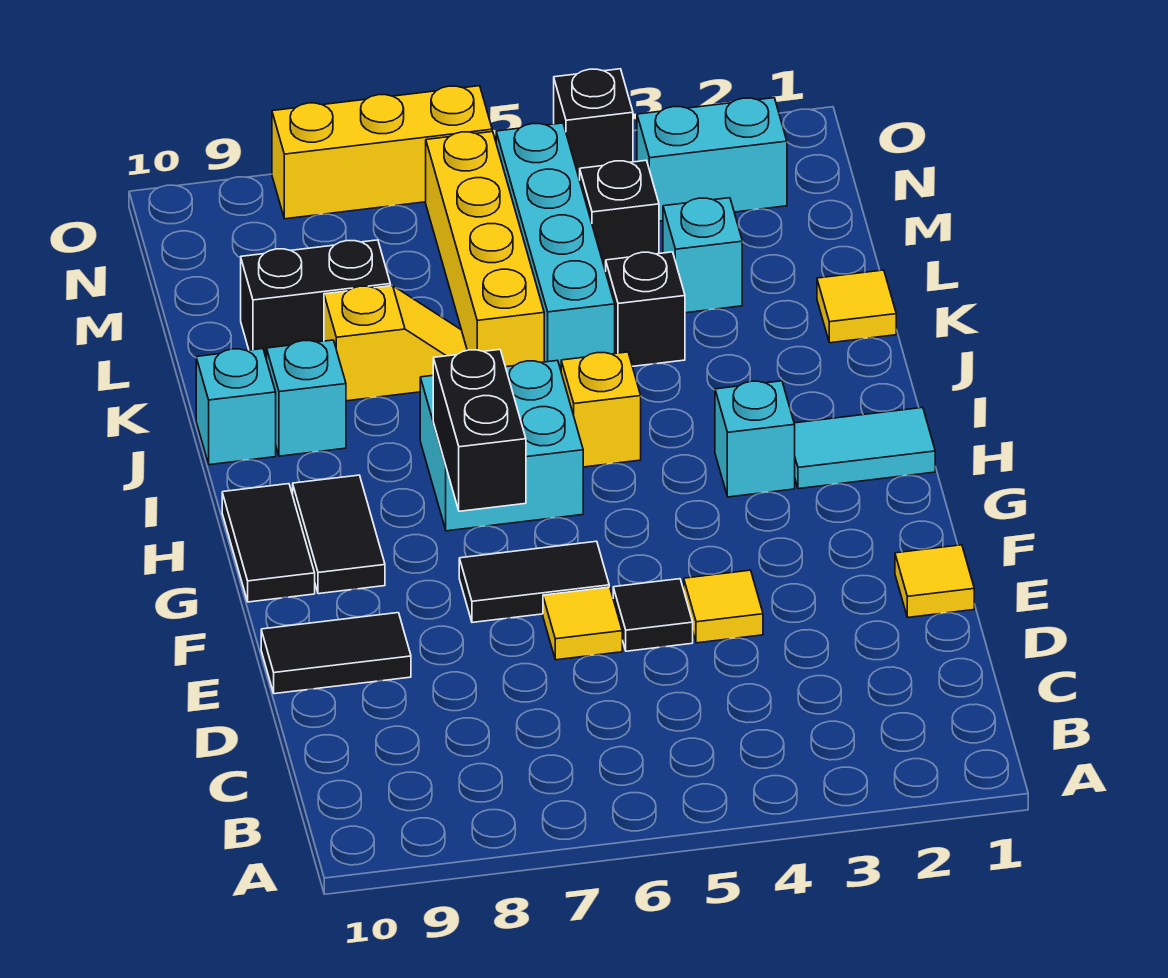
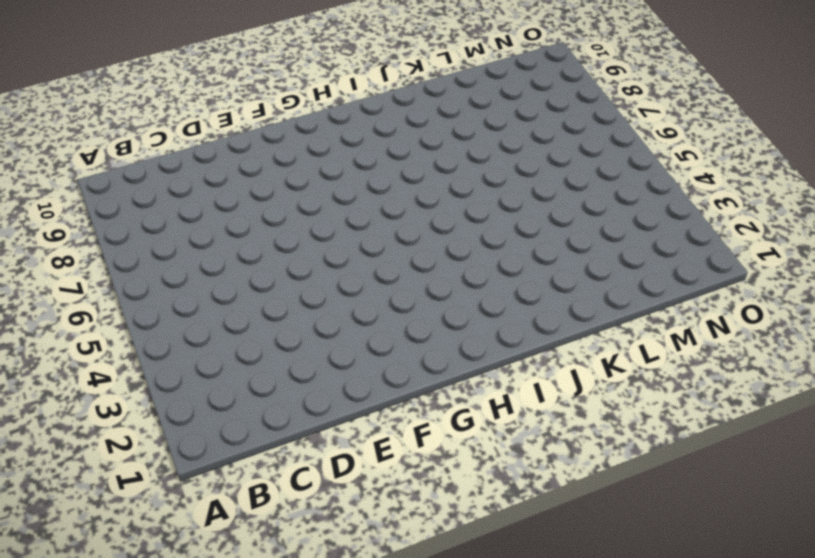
none -> yellow 1x1 tile [895,545,974,617]
none -> yellow 1x1 tile [684,570,763,643]
none -> black 1x1 tile [613,579,693,651]

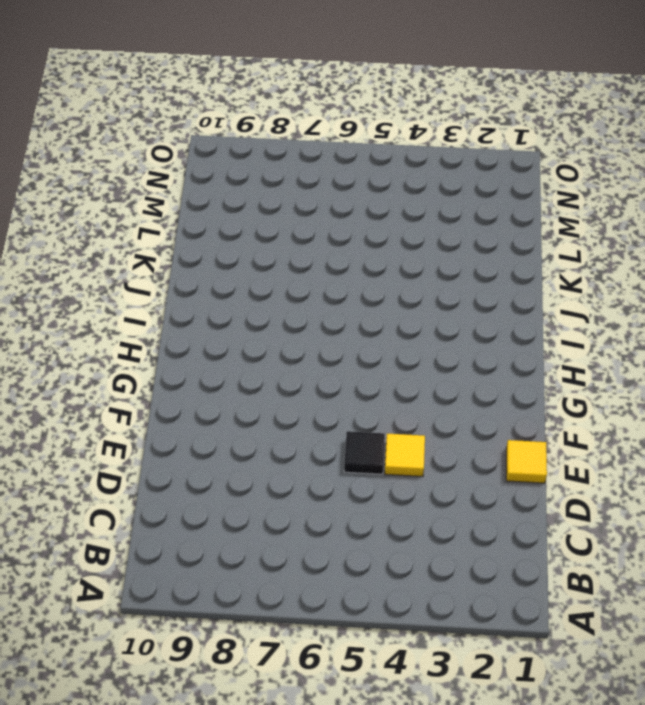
none -> yellow 1x1 tile [543,587,622,660]
none -> black 1x2 tile [261,613,411,694]
none -> black 1x2 tile [459,541,609,622]

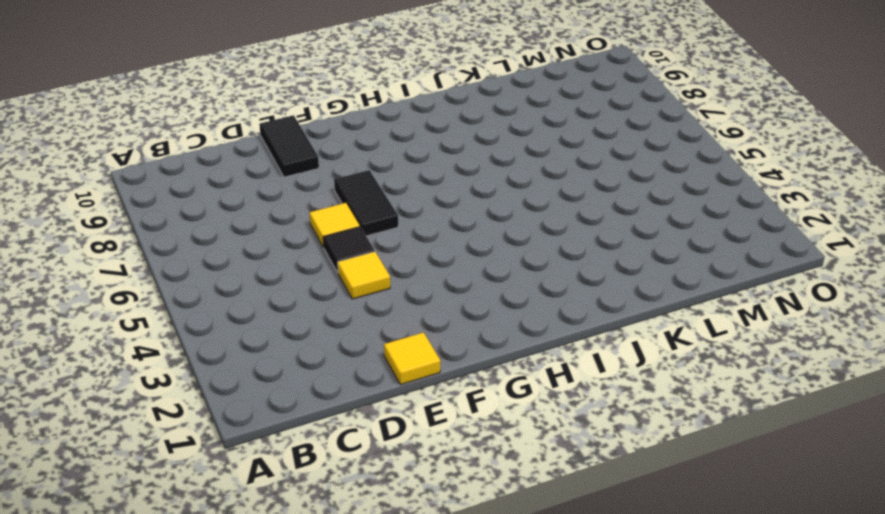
none -> black 1x2 tile [293,475,385,594]
none -> black 1x2 tile [222,484,315,602]
none -> cyan 1x2 tile [794,408,935,489]

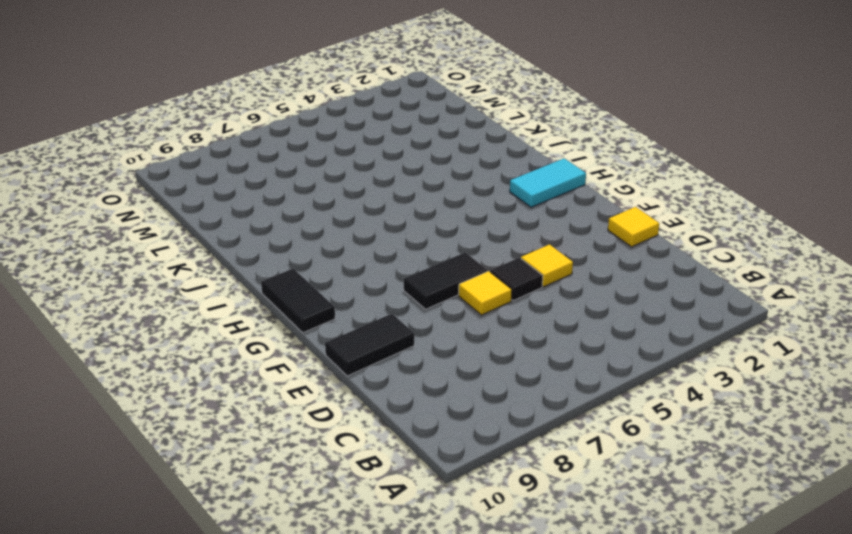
none -> black 1x2 tile [293,475,385,594]
none -> cyan 1x1 brick [715,381,795,497]
none -> cyan 2x2 brick [420,360,583,531]

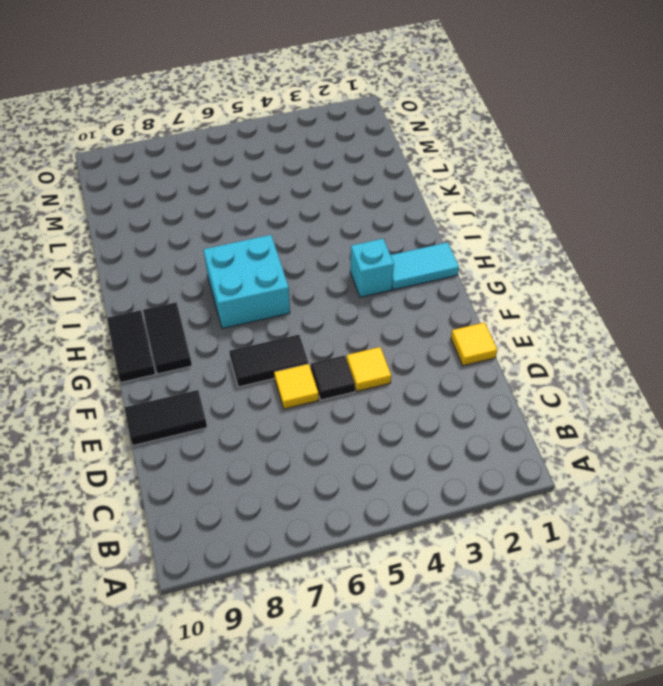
none -> yellow 1x1 brick [561,352,641,467]
none -> cyan 1x1 brick [267,340,346,456]
none -> cyan 1x1 brick [196,349,276,465]

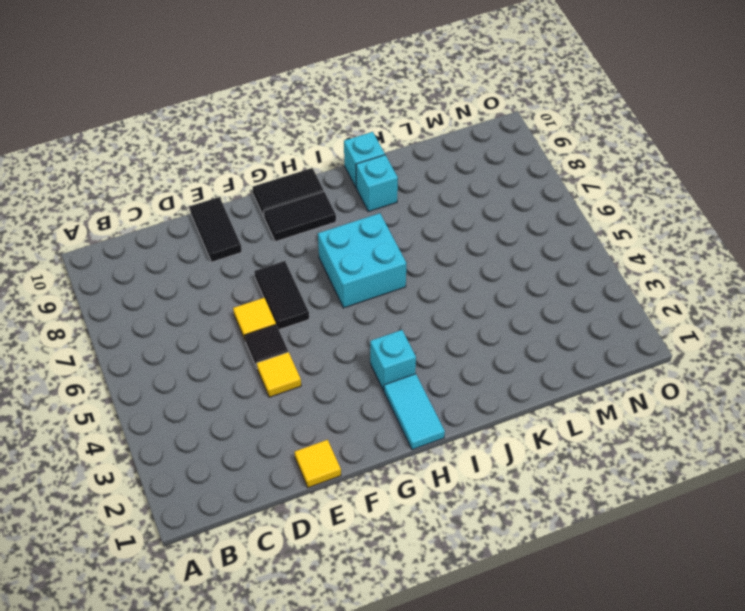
none -> yellow 1x1 brick [561,352,641,467]
none -> yellow 1x1 tile [817,270,896,343]
none -> black 1x1 brick [606,252,685,366]

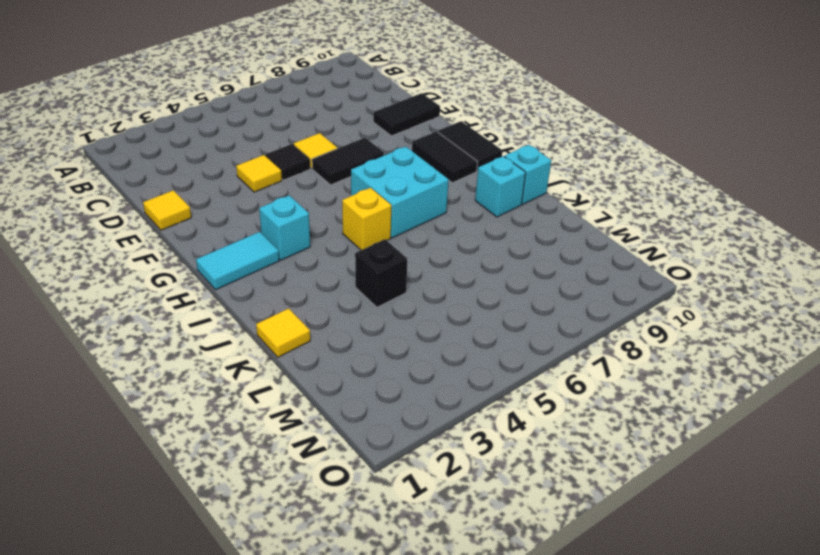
none -> cyan 1x4 brick [496,123,615,370]
none -> yellow 1x4 brick [426,131,544,367]
none -> yellow 1x2 slope [324,286,467,401]

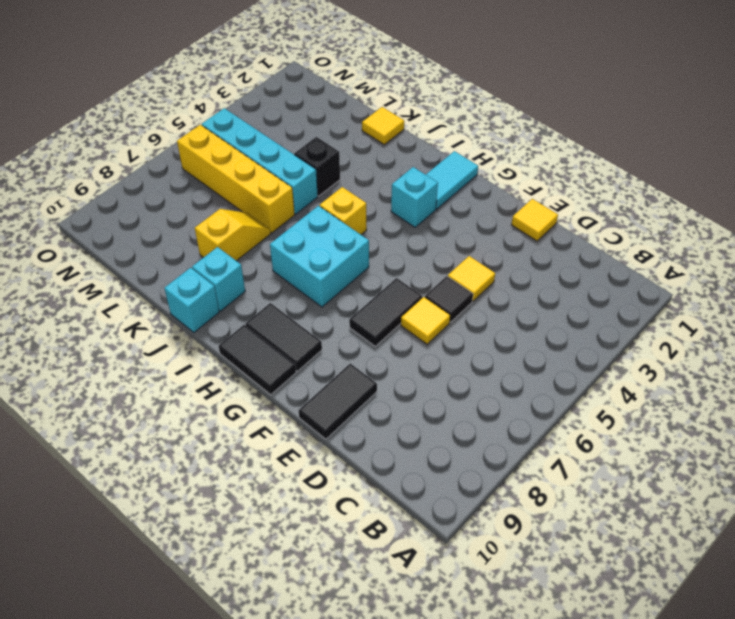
none -> cyan 1x1 brick [663,198,742,313]
none -> black 1x2 brick [241,240,390,360]
none -> black 1x1 brick [580,160,659,271]

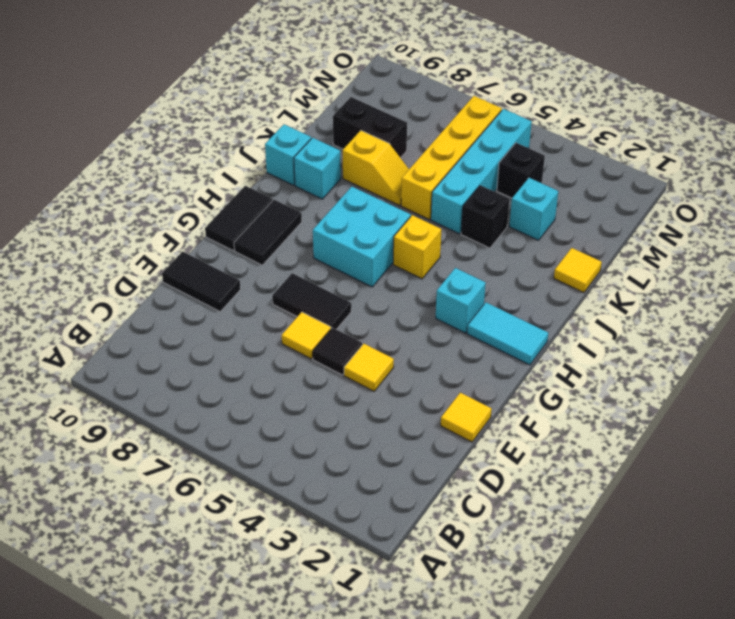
none -> cyan 1x2 brick [637,98,787,221]
none -> black 1x1 brick [554,69,633,180]
none -> yellow 1x3 brick [272,86,492,219]

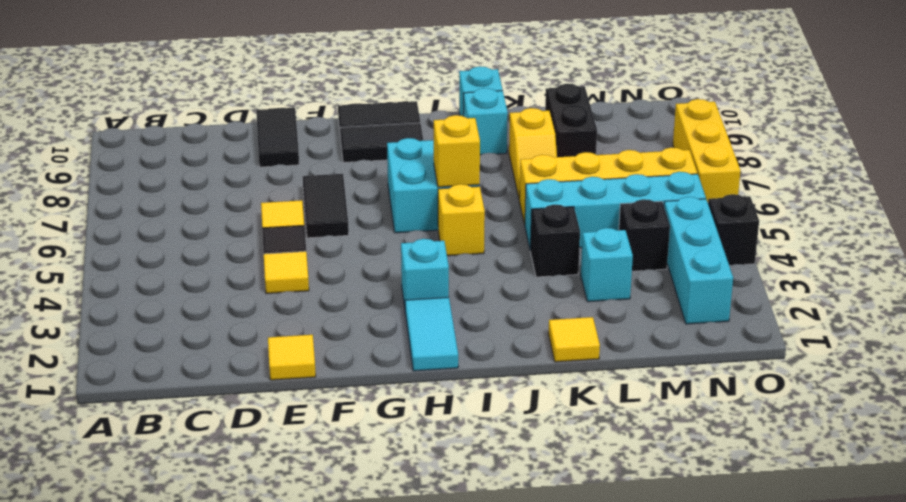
yellow 1x1 brick [434,115,480,187] -> none
cyan 1x3 brick [664,197,733,324] -> cyan 1x2 brick [637,98,787,221]
none -> black 1x2 brick [433,350,526,511]

